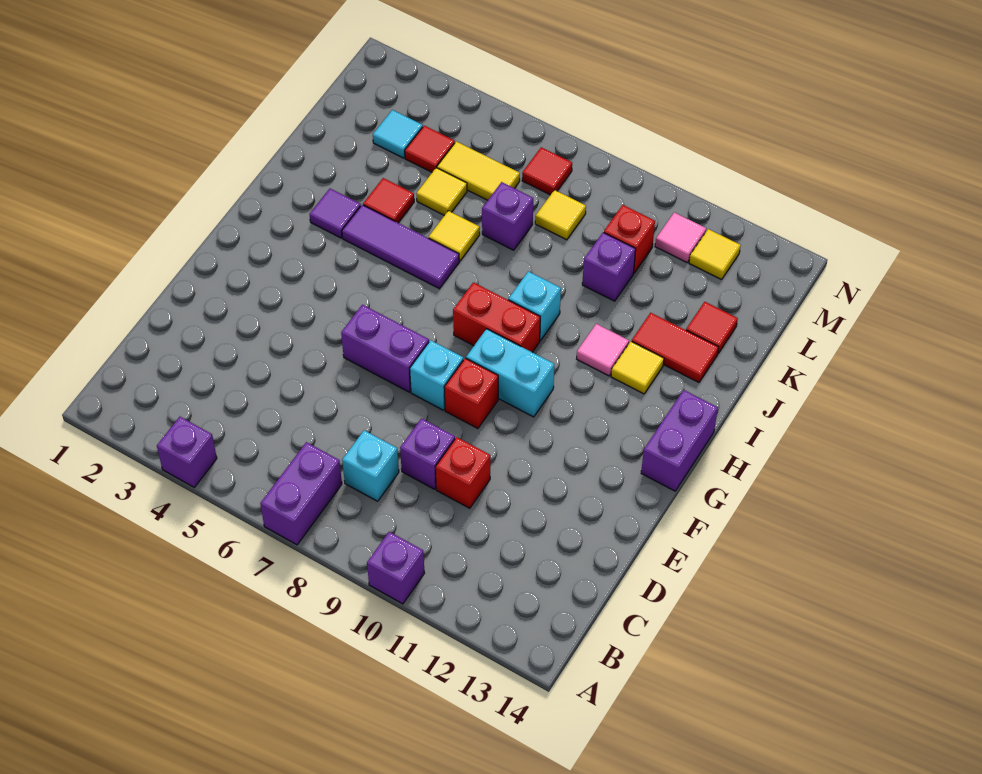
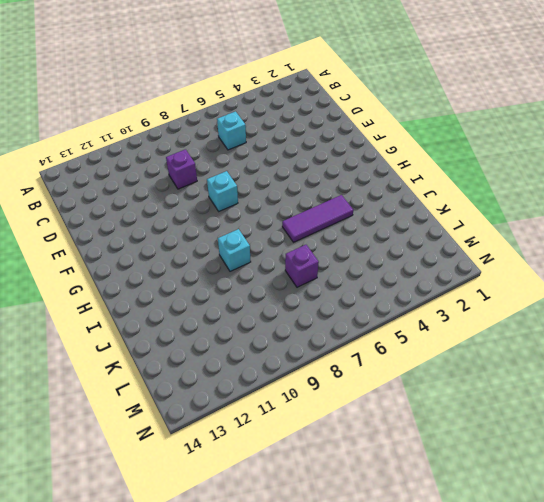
cyan 1x1 brick [217,112,246,150] -> cyan 1x1 brick moved to [342,430,399,501]
none -> purple 1x1 brick [157,417,217,487]
none -> purple 1x2 brick [260,442,342,545]
none -> purple 1x1 brick [367,532,424,604]
none -> red 1x1 brick [436,437,490,508]

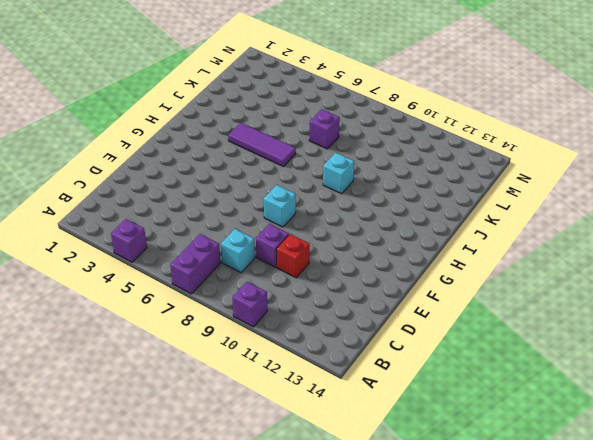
none -> purple 1x2 brick [341,305,429,392]
none -> red 1x1 brick [444,358,498,428]
none -> cyan 1x2 brick [466,329,554,417]
none -> purple 1x2 brick [641,390,718,491]

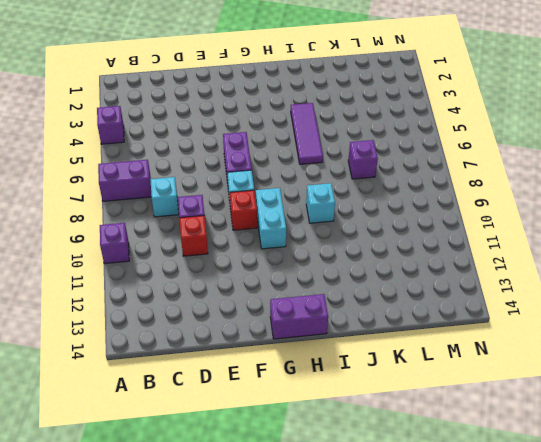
none -> red 1x2 brick [453,282,540,352]
none -> purple 1x1 tile [310,189,361,238]
none -> pink 1x1 tile [577,324,629,376]
none -> yellow 1x1 tile [611,341,664,394]

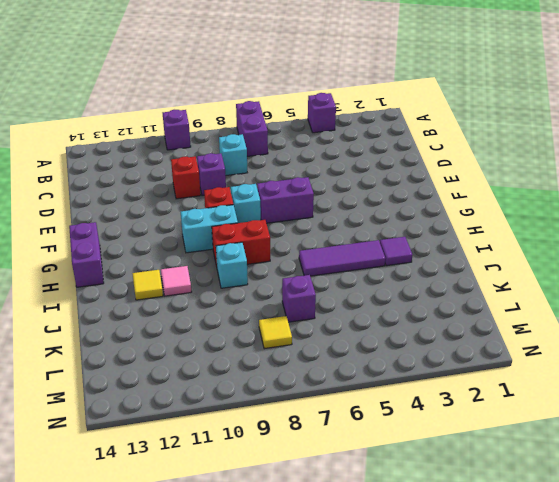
none -> red 1x1 tile [363,178,414,223]
none -> yellow 1x1 tile [429,211,480,261]
none -> red 1x2 tile [632,313,719,382]
none -> yellow 1x1 tile [416,168,467,215]

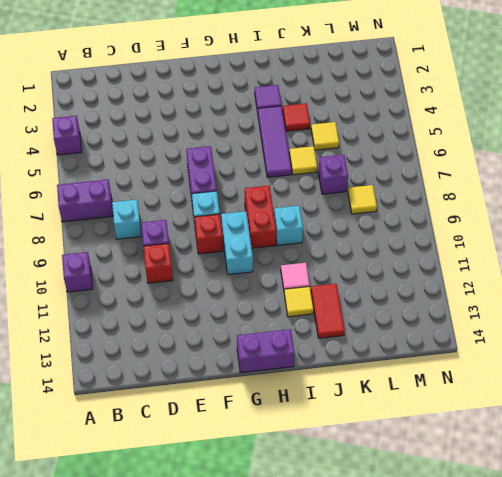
none -> purple 1x1 brick [582,232,636,301]
none -> red 1x1 tile [686,302,738,353]
none -> cyan 1x1 tile [373,110,423,158]
none -> red 1x1 tile [405,126,455,172]

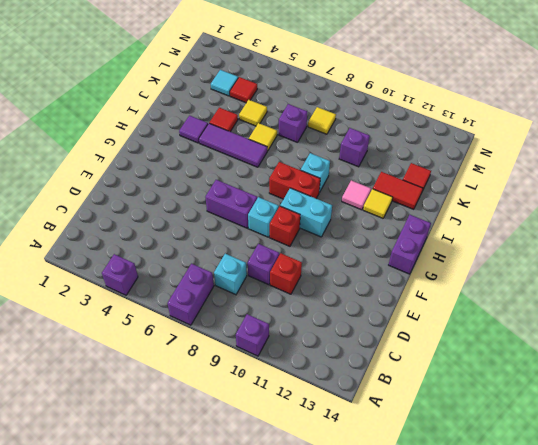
none -> yellow 1x2 tile [437,141,520,200]
none -> red 1x1 brick [604,205,655,273]
none -> red 1x1 tile [522,147,572,195]
none -> pink 1x1 tile [655,212,706,262]

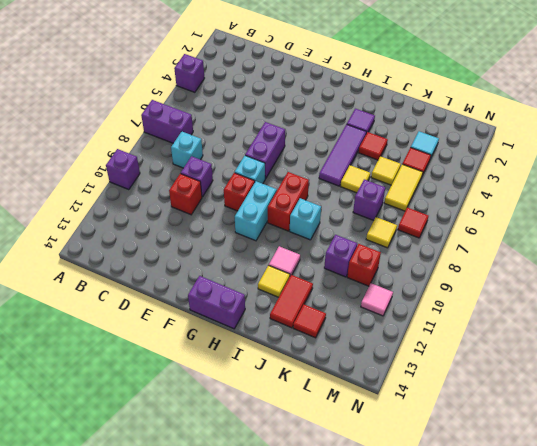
none -> yellow 1x1 tile [689,229,741,279]

